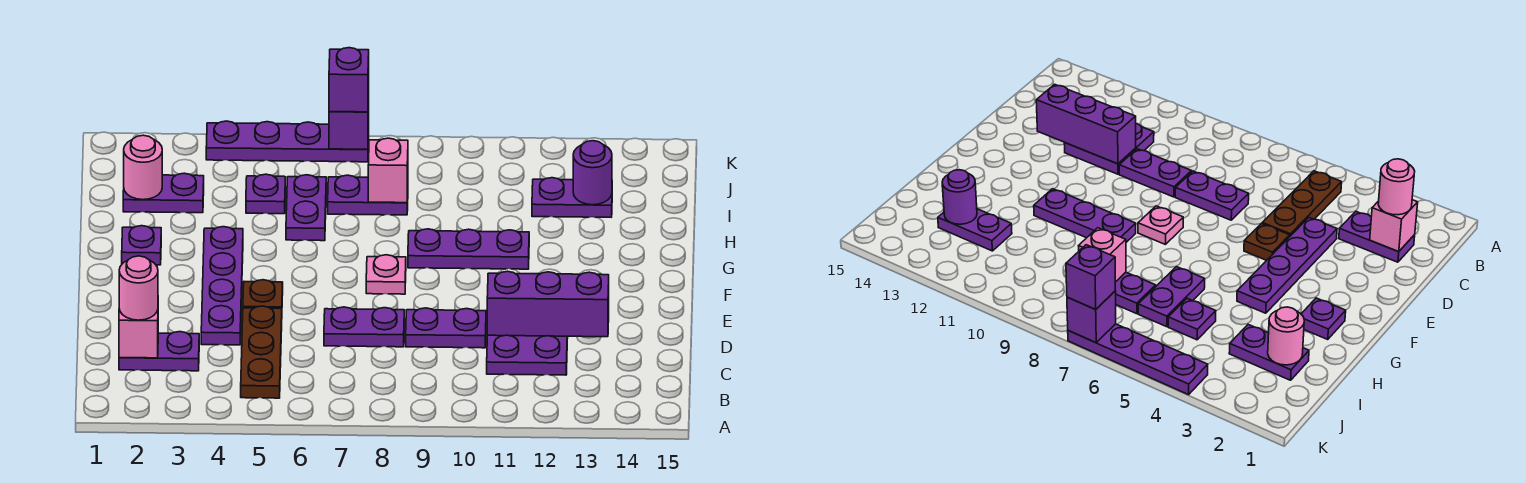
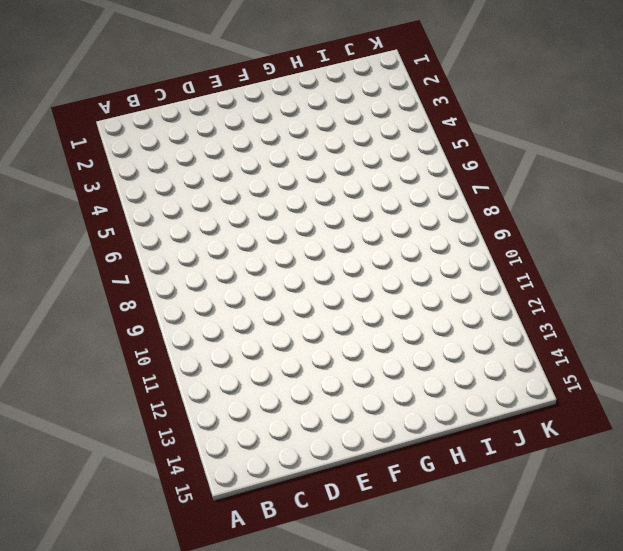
none -> brown 1x3 plate [241,306,282,398]
none -> purple 1x2 plate [119,332,199,371]
none -> purple 2x2 plate [487,335,568,375]

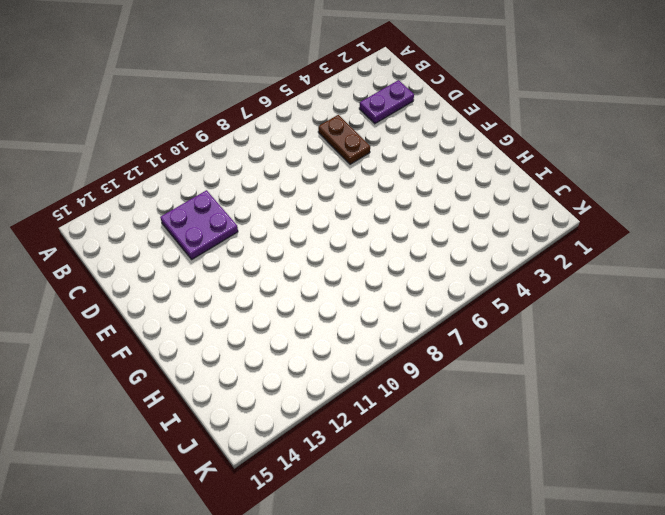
brown 1x2 plate [318,115,370,164] -> brown 1x3 plate [241,306,282,398]
none -> purple 1x4 plate [201,227,243,345]
none -> purple 1x2 plate [324,307,404,347]
none -> purple 1x2 plate [406,308,486,348]

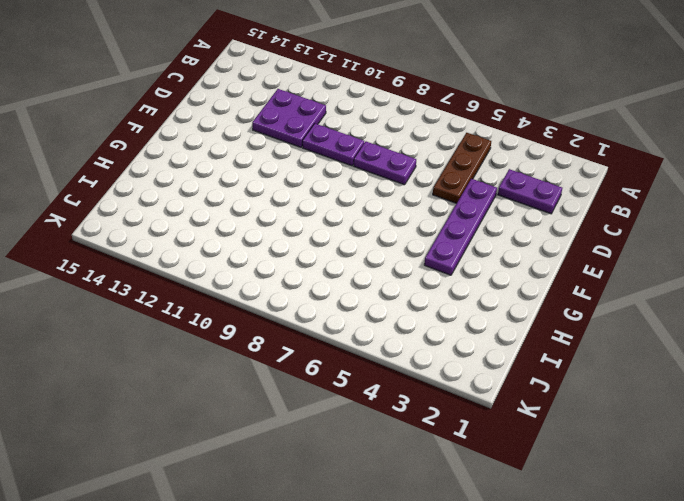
none -> brown 1x1 plate [243,280,283,309]
none -> pink 1x1 plate [366,255,406,294]
none -> purple 1x1 plate [122,226,161,265]

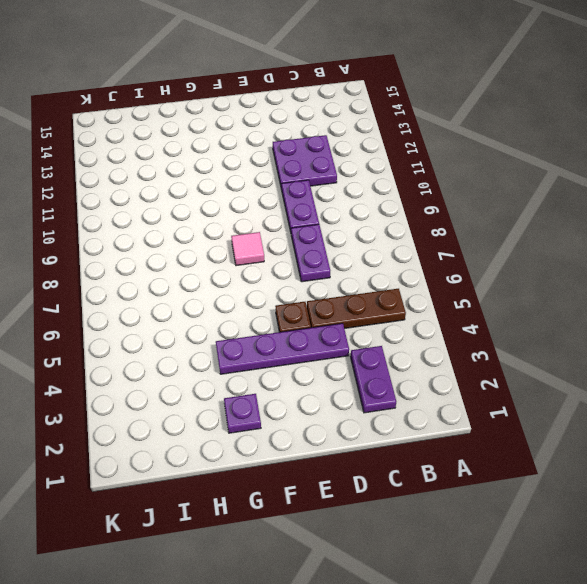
pink 1x1 tile [231,232,264,266] -> pink 1x1 plate [366,255,406,294]
none -> purple 1x3 plate [408,229,529,269]
none -> purple 1x2 plate [286,175,326,241]
none -> purple 1x2 plate [123,173,204,213]

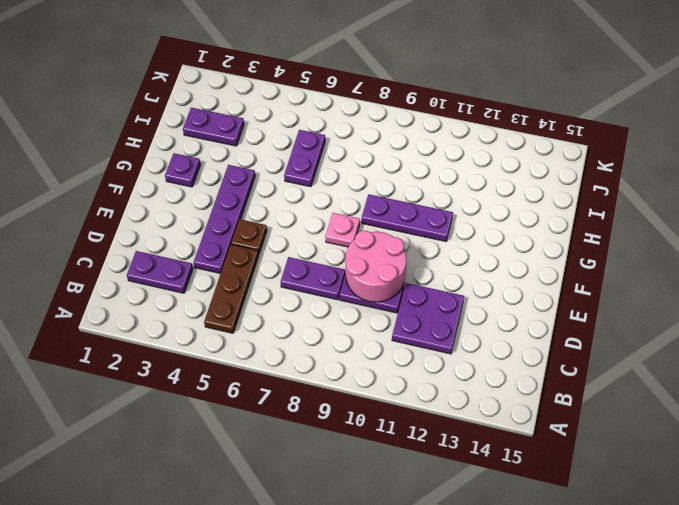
pink 2x2 round brick [346,231,406,302] -> none
none -> purple 1x1 plate [246,174,285,214]
none -> purple 1x2 plate [328,175,408,215]
none -> purple 1x2 plate [532,178,612,217]

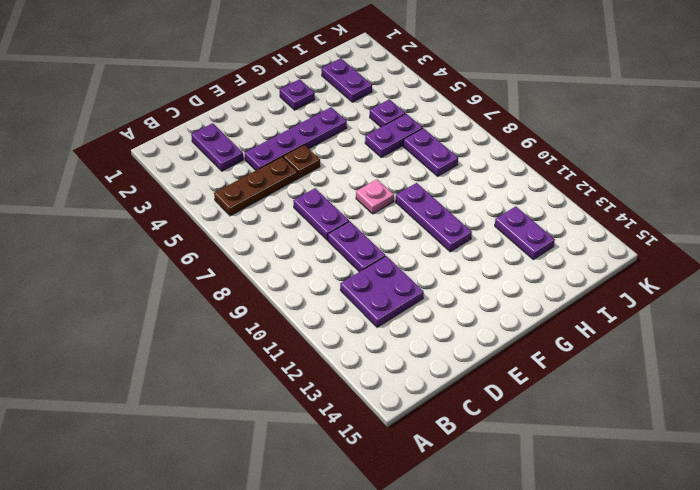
none -> purple 1x4 plate [206,121,369,162]
none -> pink 1x1 brick [119,309,158,358]
none -> purple 1x3 brick [487,271,609,337]

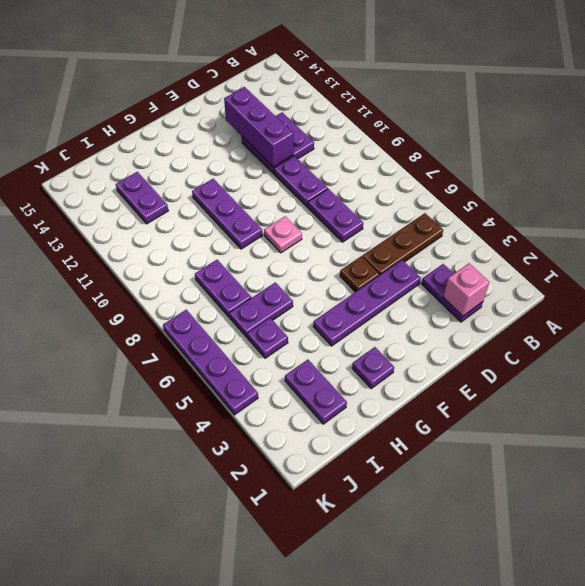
none -> pink 1x1 round brick [124,135,162,200]
none -> pink 1x1 brick [368,138,408,203]
none -> purple 1x1 round brick [573,141,612,205]

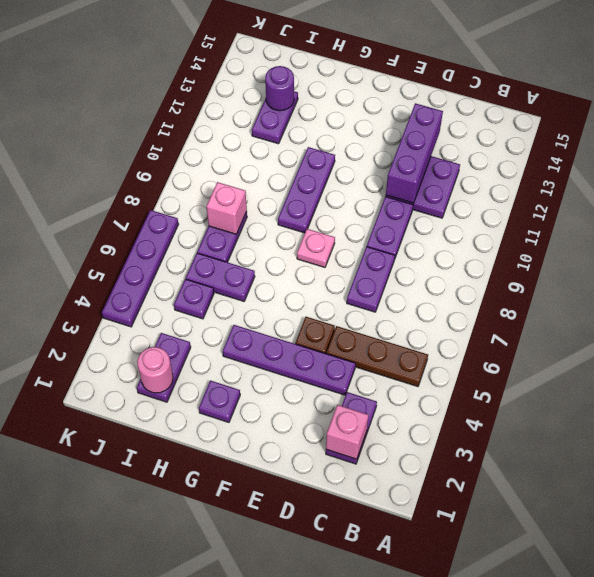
none -> purple 1x1 brick [329,94,369,149]
none -> pink 1x1 round brick [119,256,158,320]
none -> purple 1x1 brick [329,48,369,112]

